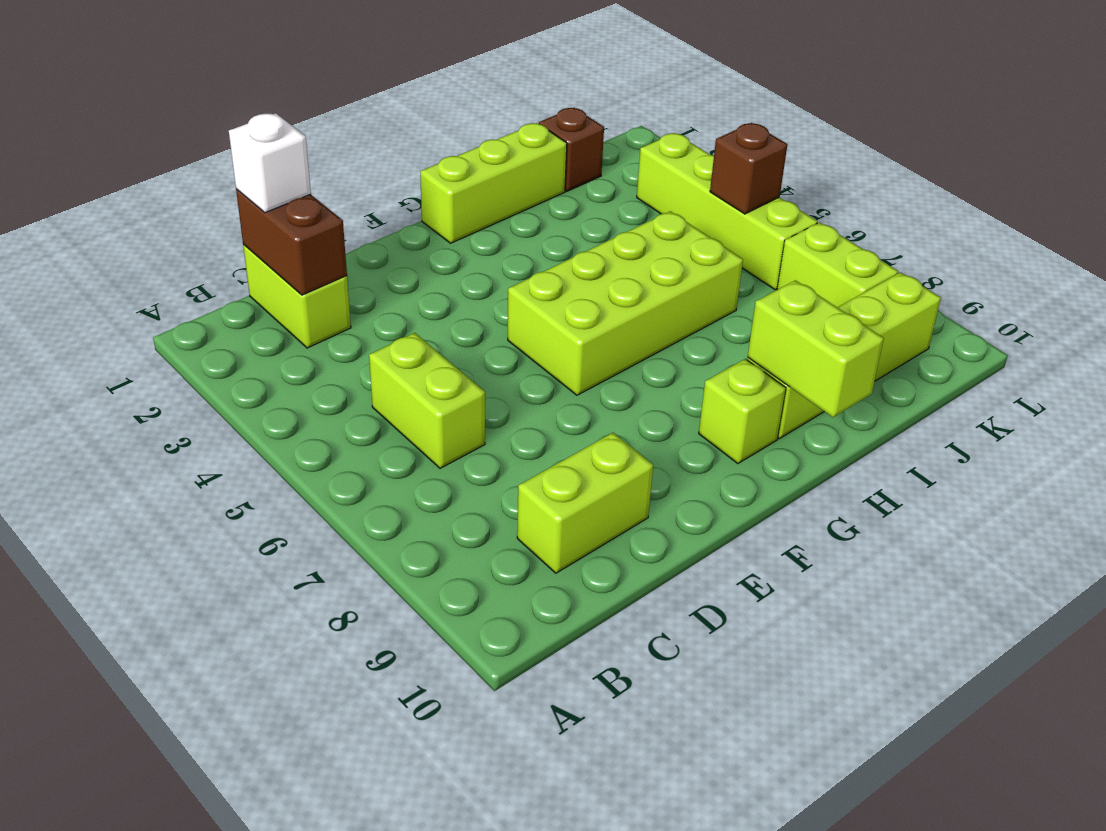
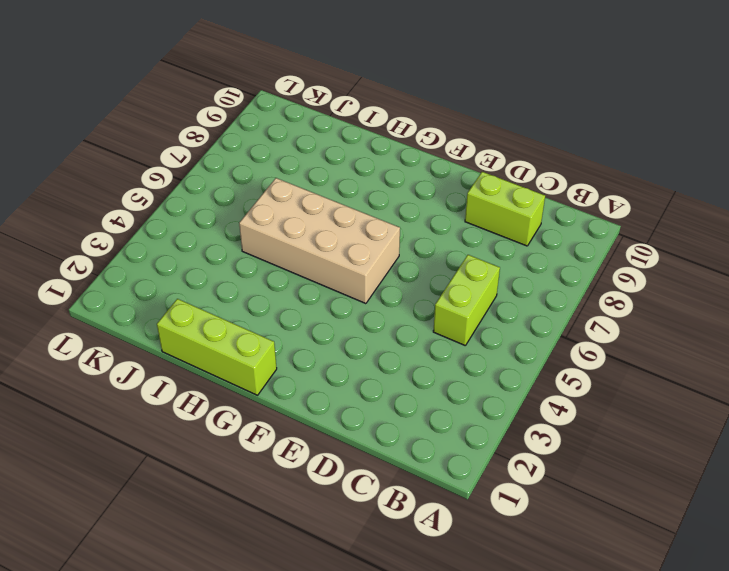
tan 2x4 brick [239,178,400,304] -> lime 2x4 brick [508,211,743,395]
none -> lime 1x2 brick [243,245,351,348]
none -> lime 1x1 brick [699,359,786,464]
none -> lime 1x4 brick [747,272,941,439]

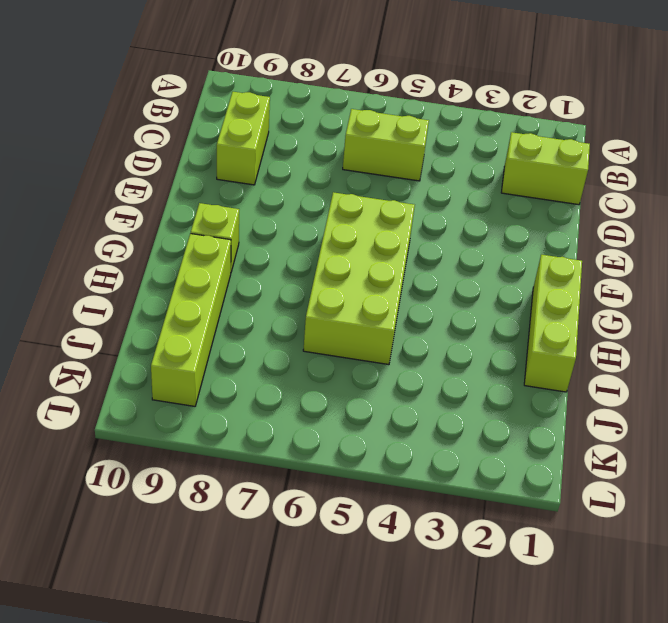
none -> brown 1x1 brick [539,108,604,191]
none -> lime 1x4 brick [637,133,818,290]
none -> lime 1x2 brick [777,222,898,307]

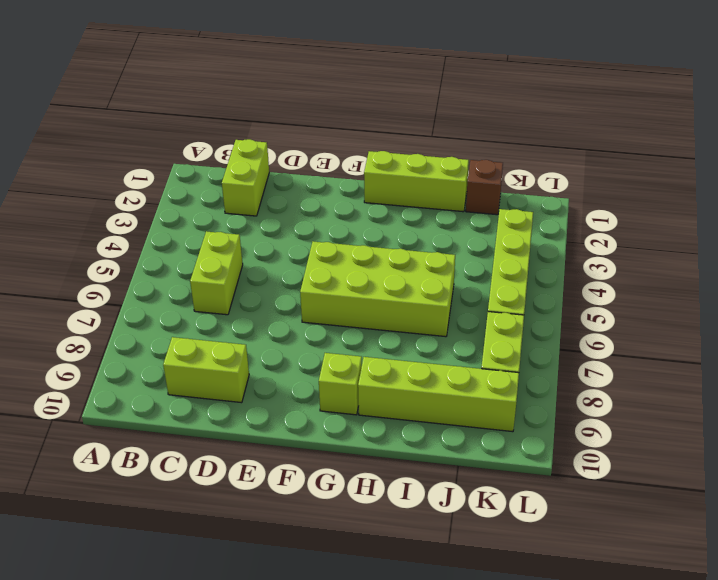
none -> brown 1x2 brick [236,189,347,295]
none -> lime 1x2 brick [748,280,884,417]
none -> brown 1x1 brick [710,123,788,214]

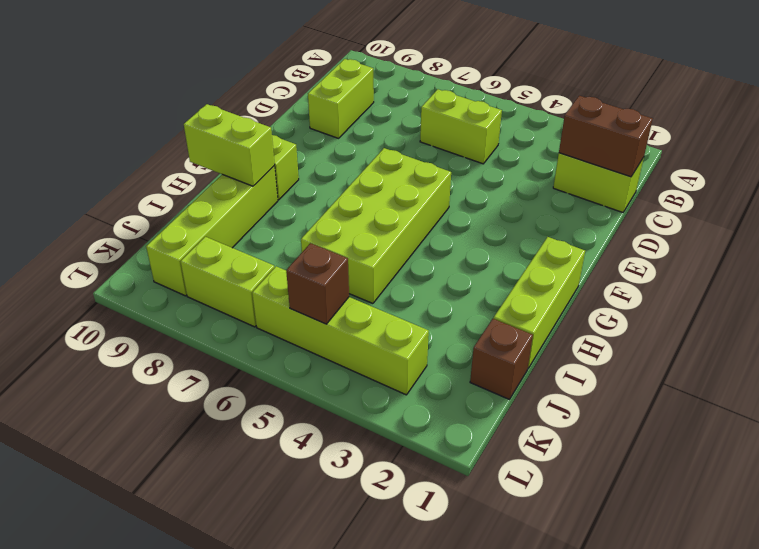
none -> white 1x1 brick [229,113,311,213]

